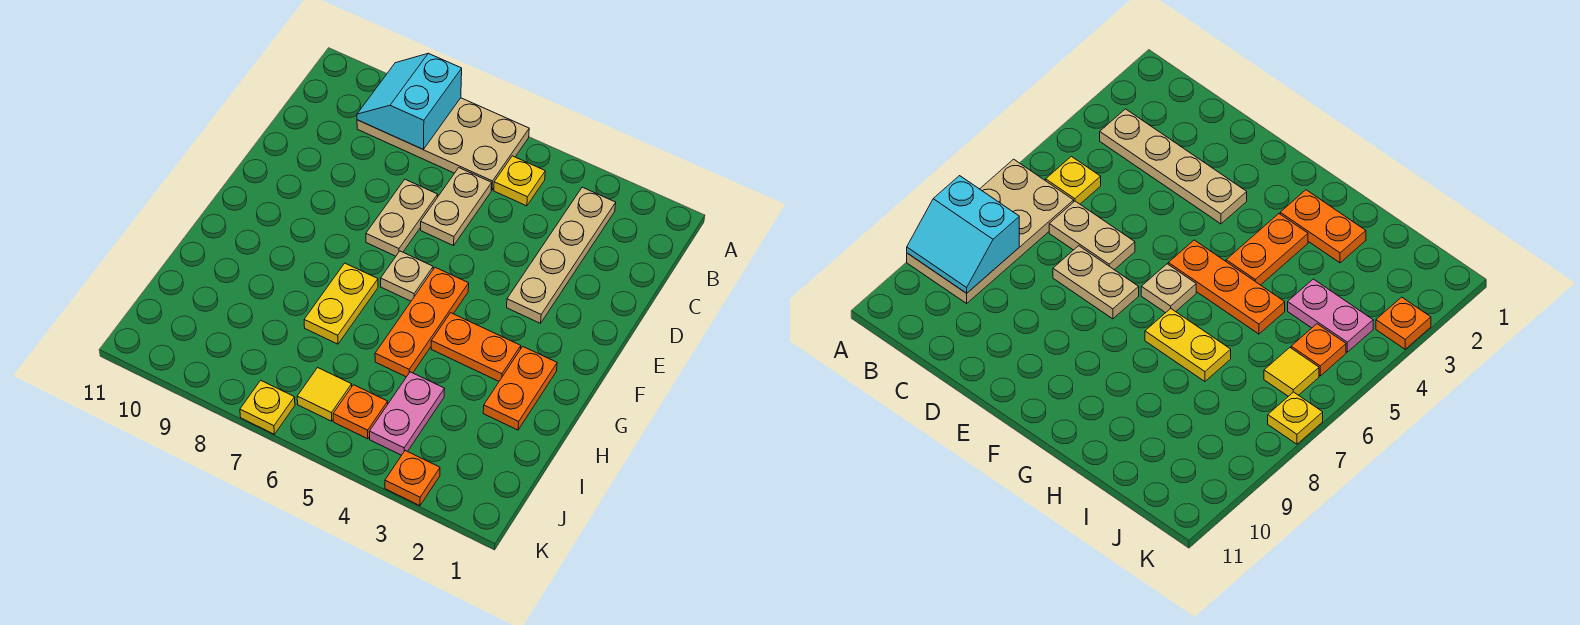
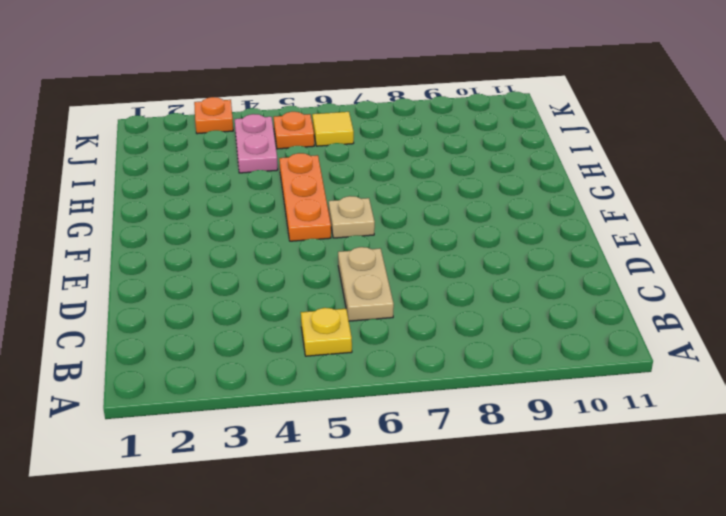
none -> tan 2x4 plate [357,98,529,190]
none -> tan 1x4 plate [507,187,616,323]
none -> tan 1x2 plate [366,180,438,256]

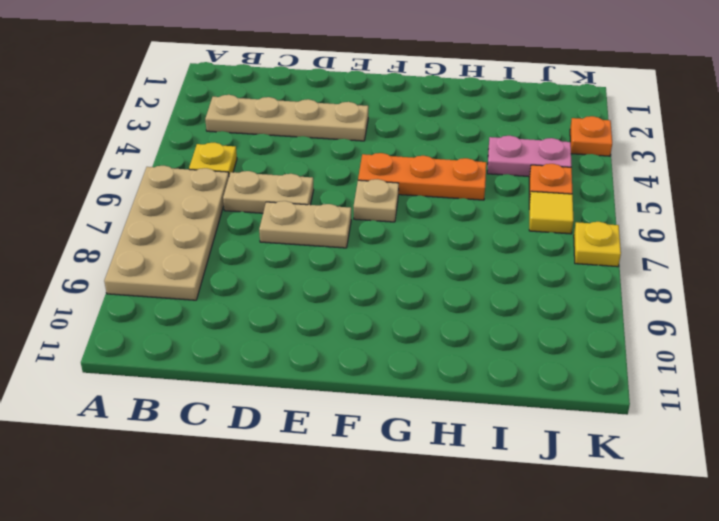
none -> orange 1x2 plate [483,347,557,430]
none -> orange 1x2 plate [431,313,521,381]
none -> yellow 1x2 plate [304,263,378,344]

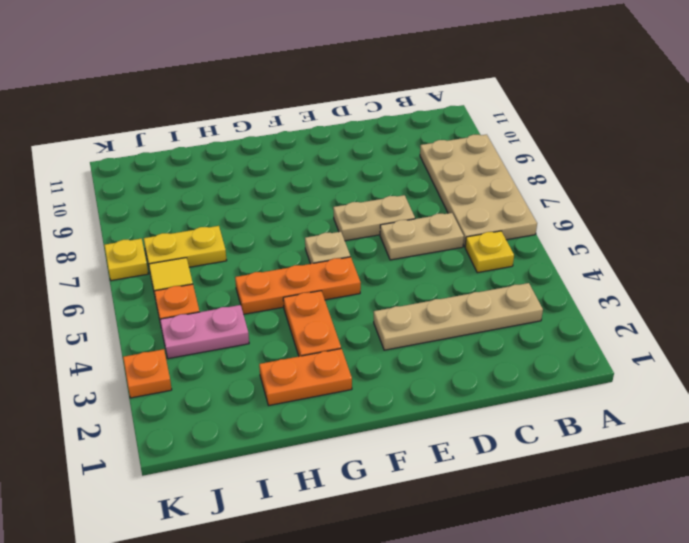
yellow 1x2 plate [144,226,227,270] -> yellow 1x2 plate moved to [304,263,378,344]
none -> cyan 2x2 slope [357,53,462,149]

